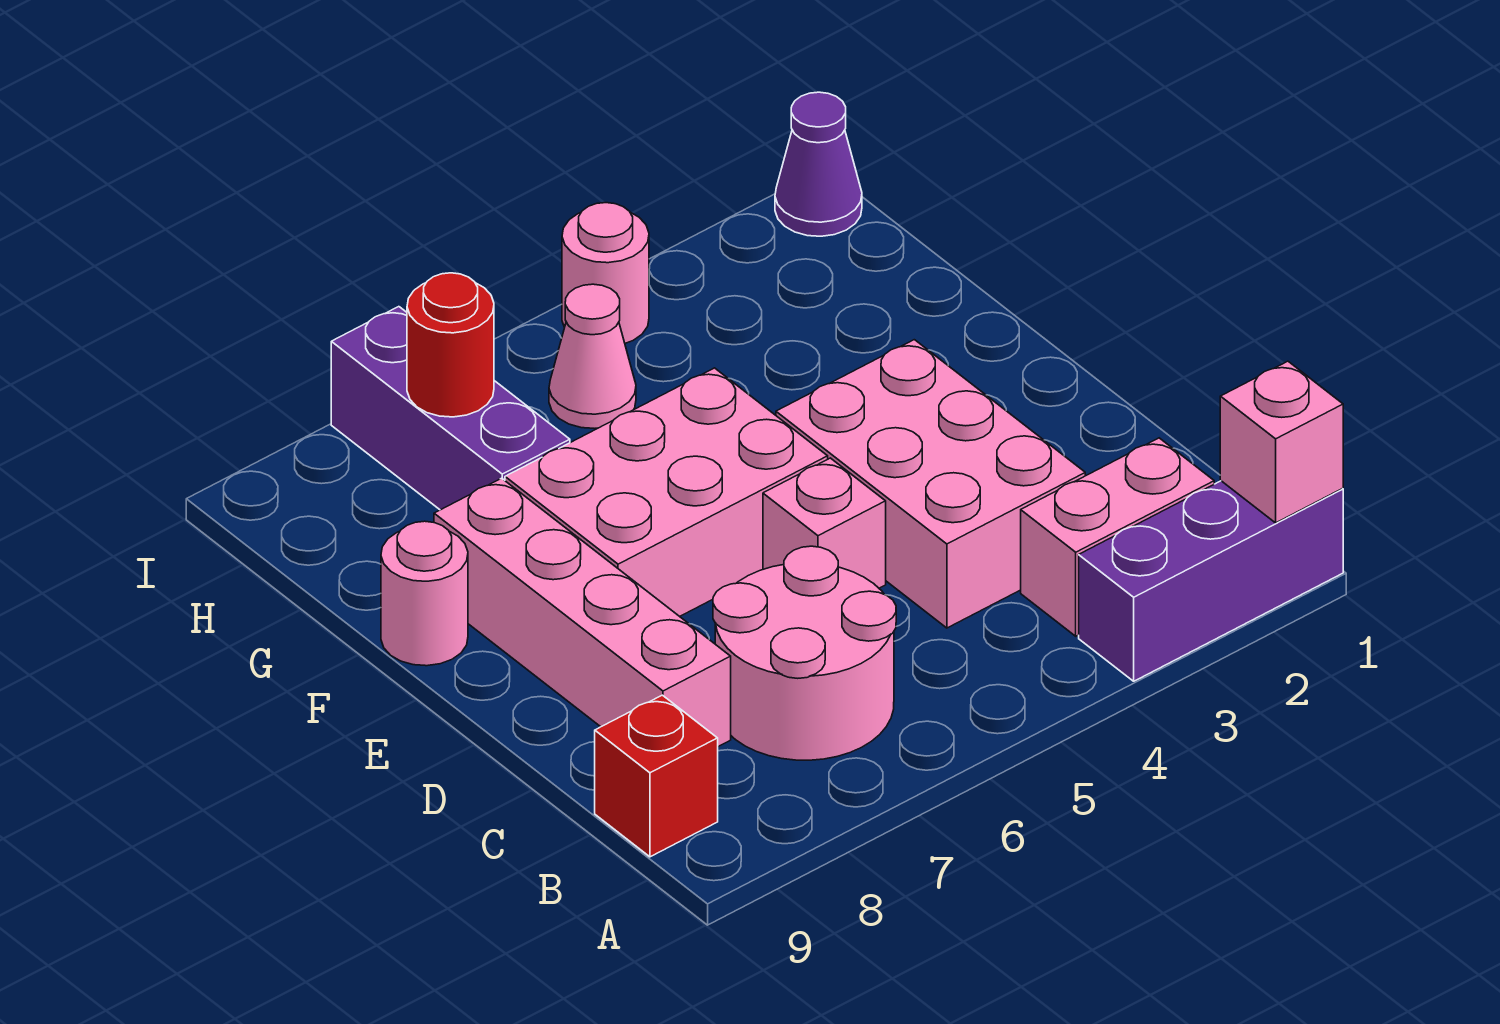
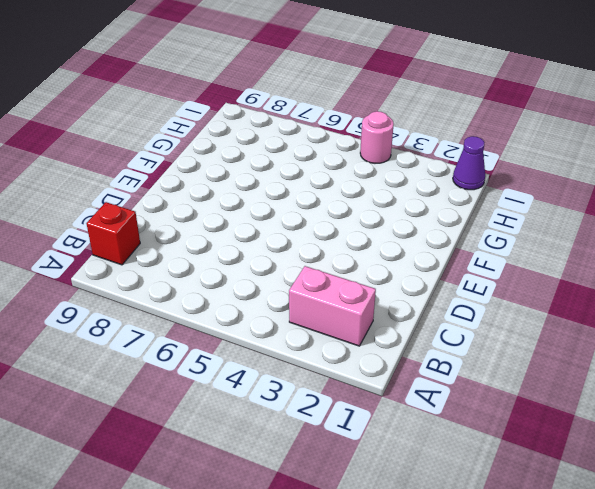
none -> purple 1x3 brick [1079,481,1343,681]
none -> pink 2x2 round brick [713,546,896,760]
none -> pink 2x3 brick [776,340,1085,628]

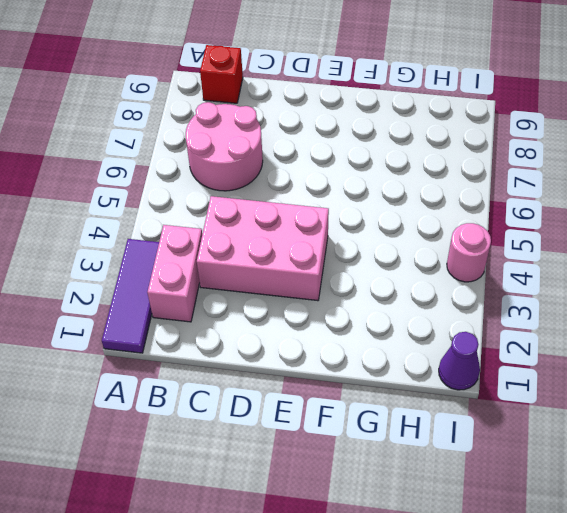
purple 1x3 tile [102,239,159,353] -> purple 1x3 brick [1079,481,1343,681]
none -> pink 1x4 brick [434,478,731,747]
none -> pink 1x1 brick [763,458,886,588]
none -> pink 2x3 brick [505,368,828,616]

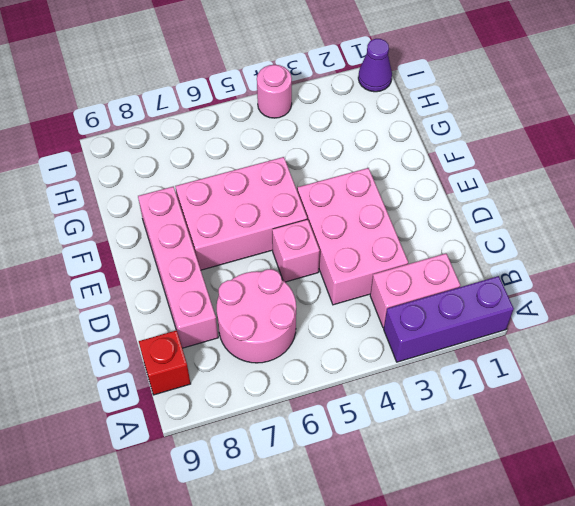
none -> pink 1x1 round brick [381,521,468,666]
none -> purple 1x3 brick [331,307,570,510]
none -> pink 1x1 cone [549,284,636,428]

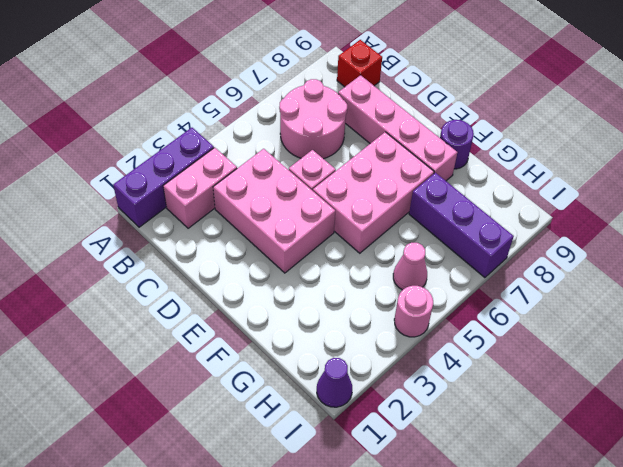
purple 1x1 round brick [440,120,474,169] -> pink 1x1 round brick [381,521,468,666]
none -> pink 1x1 brick [1220,361,1343,523]
none -> red 1x1 round brick [407,273,494,417]

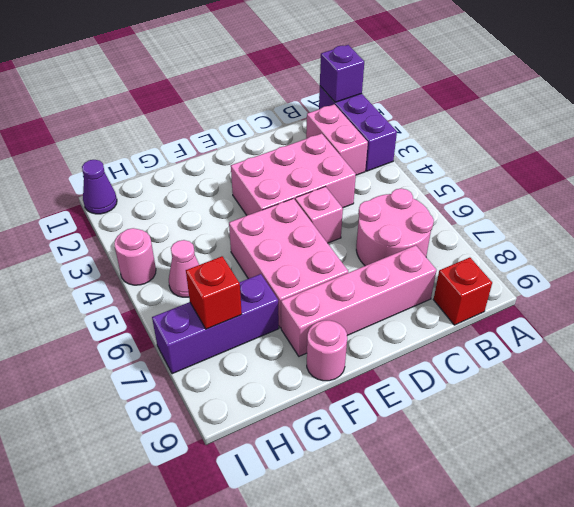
purple 1x1 brick [320,45,364,102] -> pink 1x1 brick [1220,361,1343,523]
red 1x1 brick [186,256,242,329] -> red 1x1 round brick [407,273,494,417]

